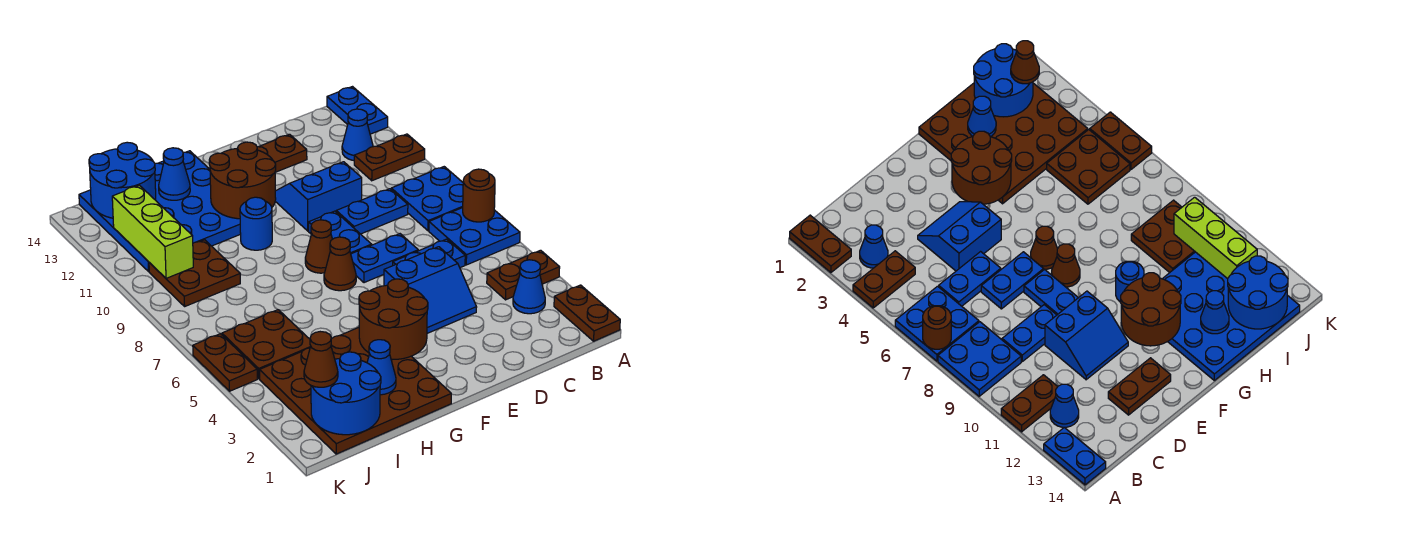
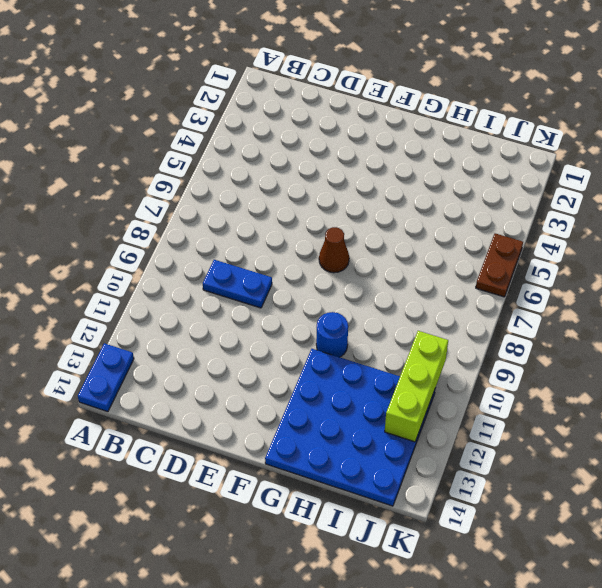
none -> brown 1x2 plate [554,285,620,341]
none -> brown 1x2 plate [487,250,560,300]
none -> blue 2x2 plate [429,208,520,265]
none -> blue 2x2 plate [391,167,463,231]

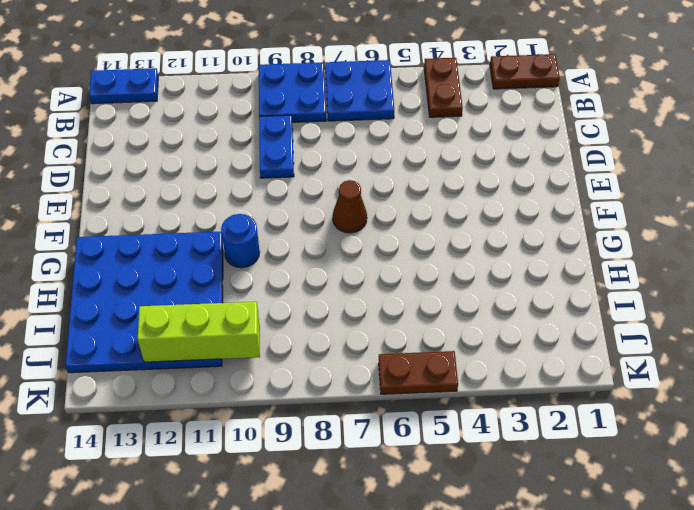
none -> brown 1x2 plate [354,134,425,181]
none -> blue 1x1 cone [513,260,545,314]
none -> blue 1x1 cone [342,109,373,160]
none -> blue 1x2 plate [393,239,465,268]

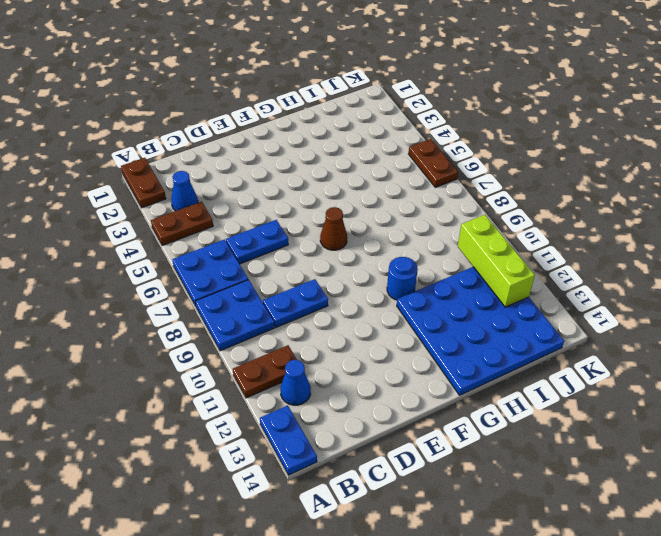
none -> blue 2x2 slope [384,247,477,333]
none -> blue 1x2 plate [351,234,418,283]
none -> blue 2x2 slope [275,162,362,231]
none -> brown 1x2 plate [257,134,307,172]

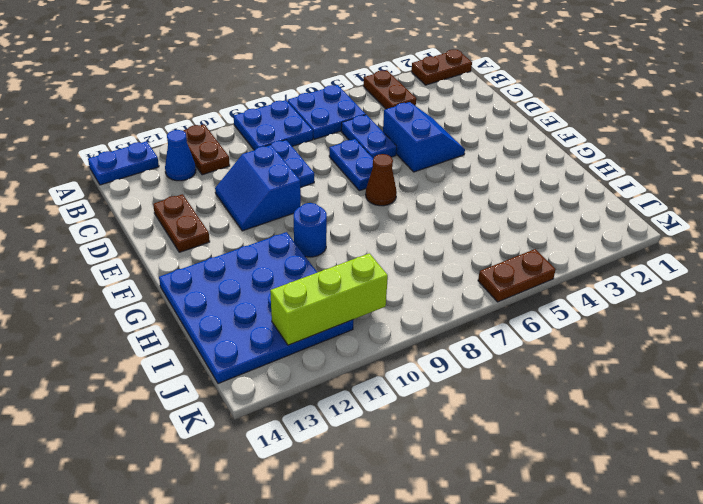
none -> blue 1x1 cone [513,260,545,314]
none -> blue 1x2 plate [309,211,372,254]
none -> brown 1x1 cone [305,220,332,273]
none -> brown 4x4 plate [260,328,451,454]

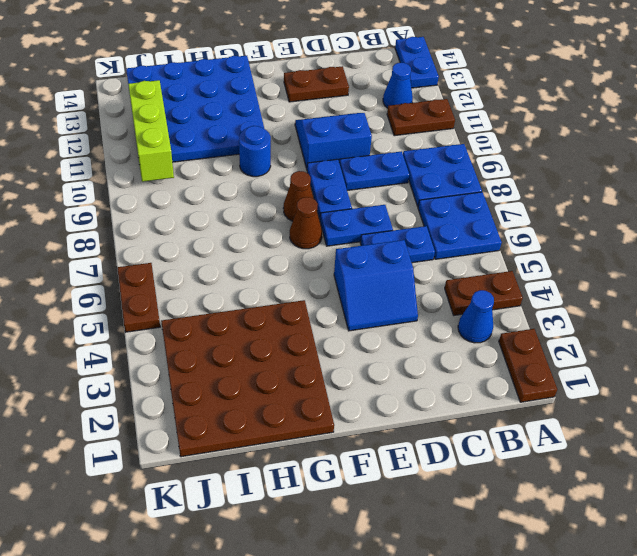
none -> brown 2x2 plate [222,310,311,379]
none -> brown 2x2 plate [149,240,240,306]
none -> brown 1x1 round brick [463,169,495,222]
none -> brown 2x2 round brick [359,279,428,360]

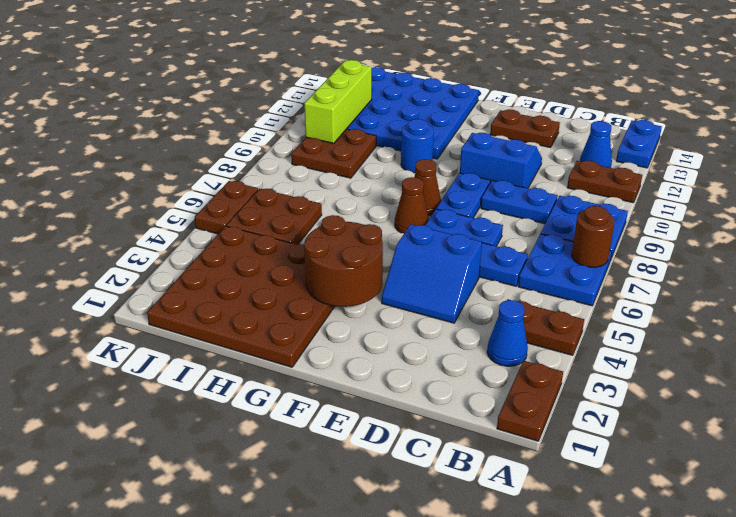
none -> brown 2x2 round brick [209,142,276,219]
none -> blue 1x1 cone [367,340,396,395]
none -> blue 1x1 cone [159,148,190,200]
none -> blue 2x2 round brick [311,352,381,435]

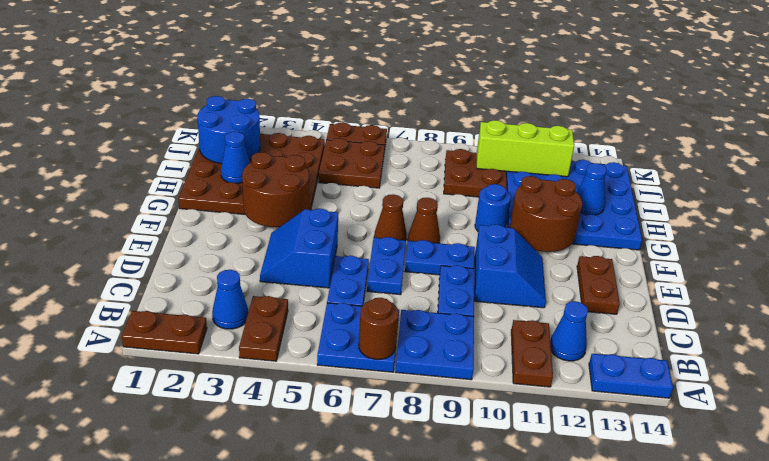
none -> blue 2x2 round brick [89,142,156,218]
none -> brown 1x1 cone [304,332,338,387]

